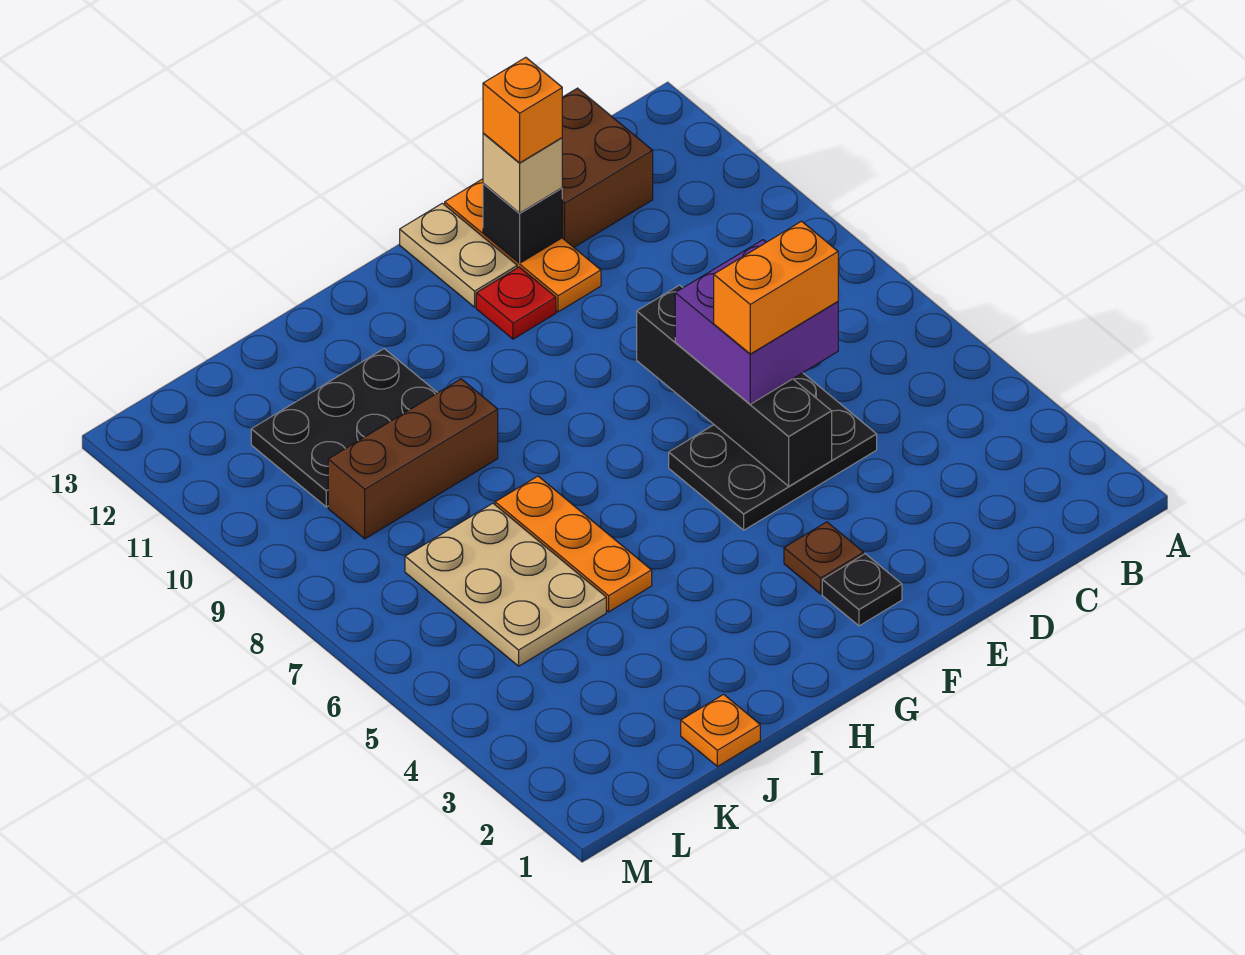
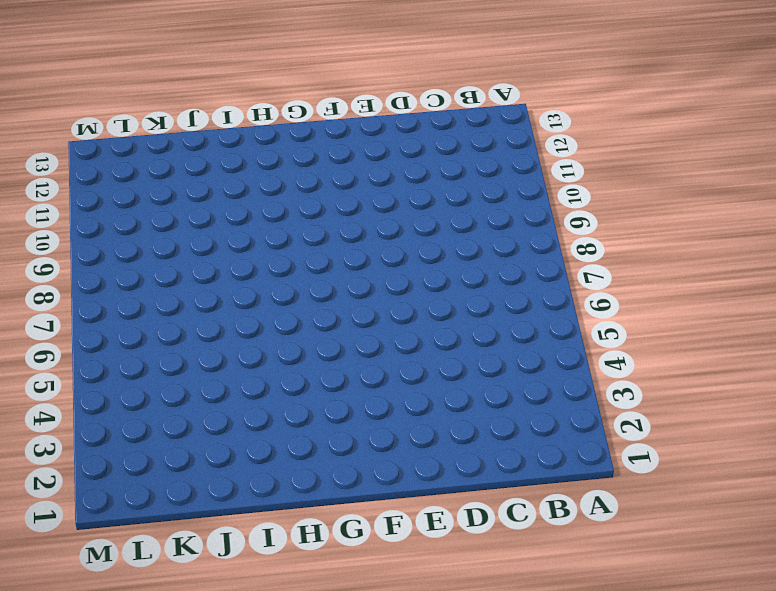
none -> brown 2x2 brick [562,88,653,247]
none -> black 2x3 plate [669,373,877,530]
none -> orange 1x3 plate [445,179,601,312]

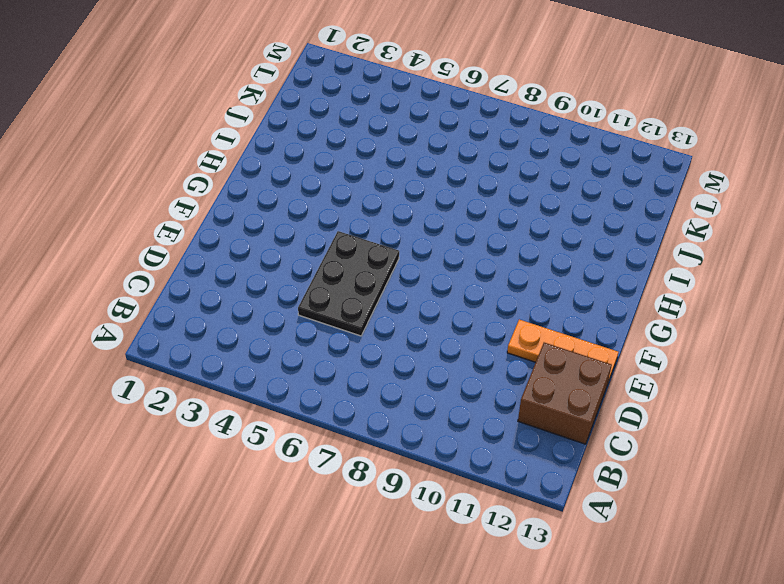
none -> black 1x1 plate [822,554,902,626]
none -> brown 1x1 plate [784,522,863,594]
none -> red 1x1 plate [476,267,556,339]

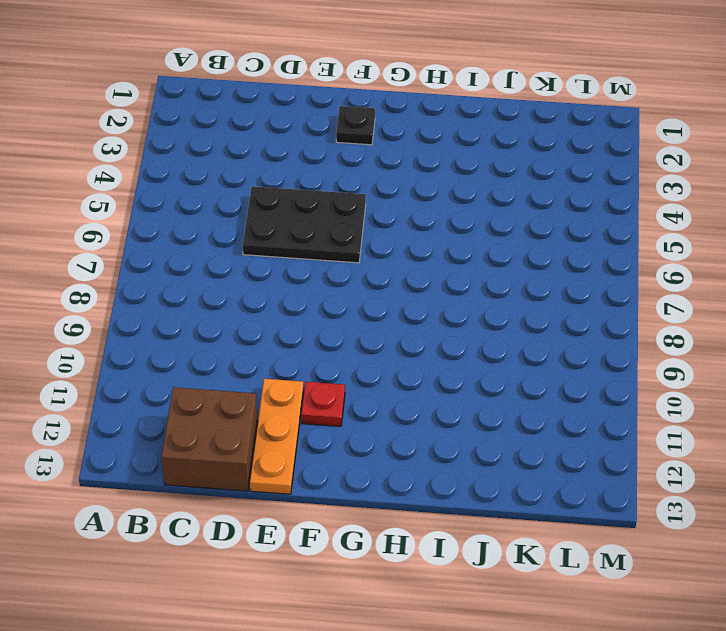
none -> brown 1x1 plate [784,522,863,594]
none -> tan 1x2 plate [400,203,517,307]
none -> orange 1x3 plate [495,476,652,612]

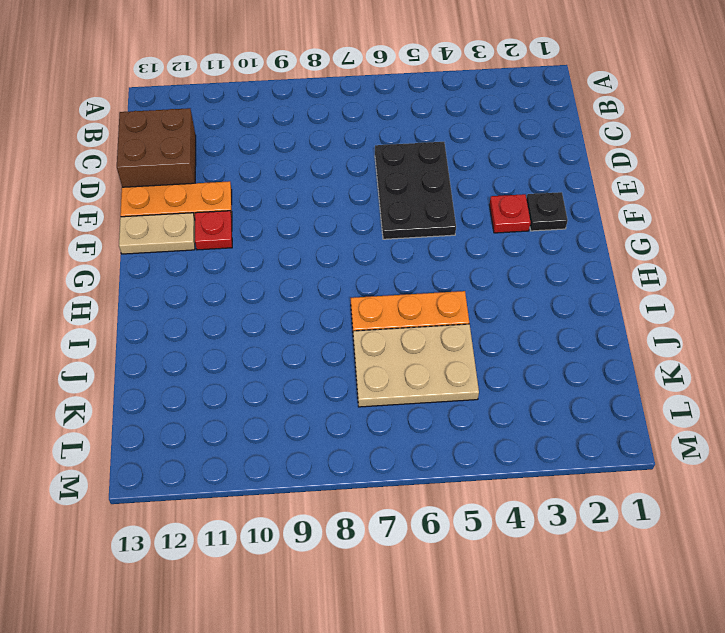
red 1x1 plate [489,194,531,233] -> brown 1x1 plate [784,522,863,594]
none -> brown 1x3 brick [328,379,498,539]
none -> black 2x3 plate [251,349,437,507]
none -> orange 1x1 plate [681,694,760,766]

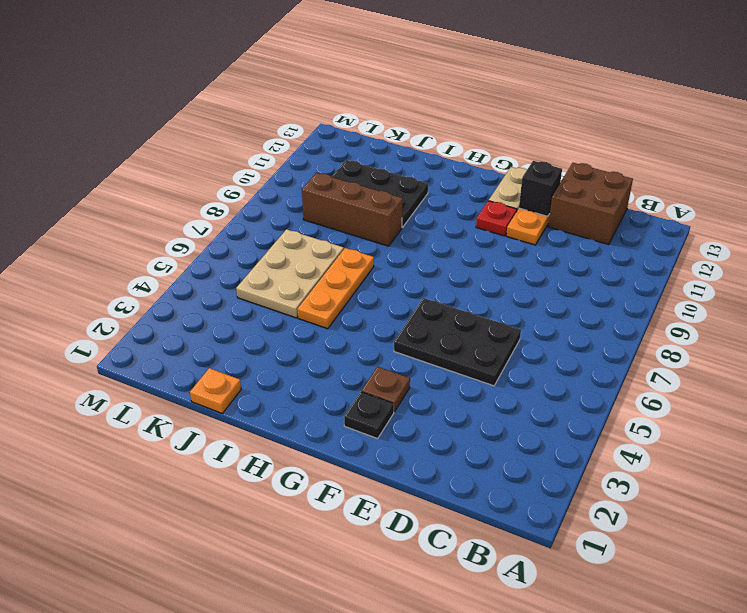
none -> black 1x4 brick [637,285,832,486]
none -> purple 2x2 brick [675,240,838,404]
none -> tan 1x1 brick [483,134,562,213]

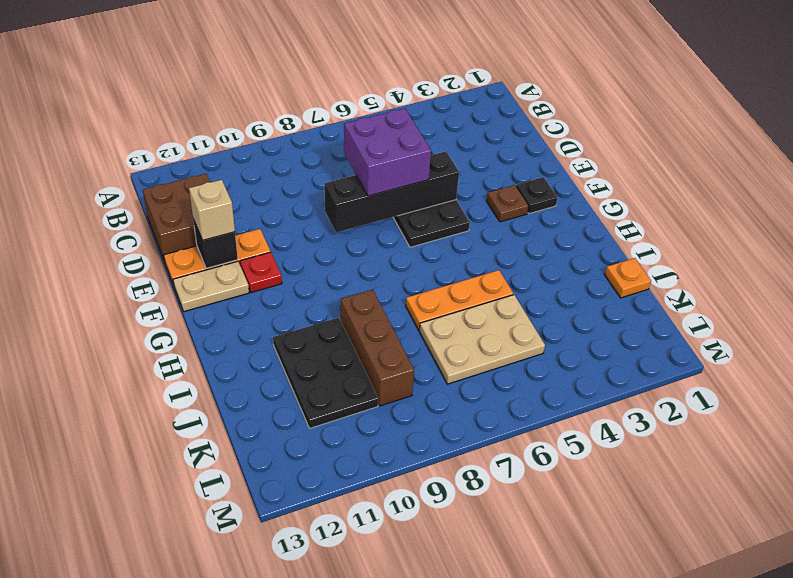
none -> orange 1x2 brick [714,221,838,354]
none -> orange 1x1 brick [483,57,562,163]

